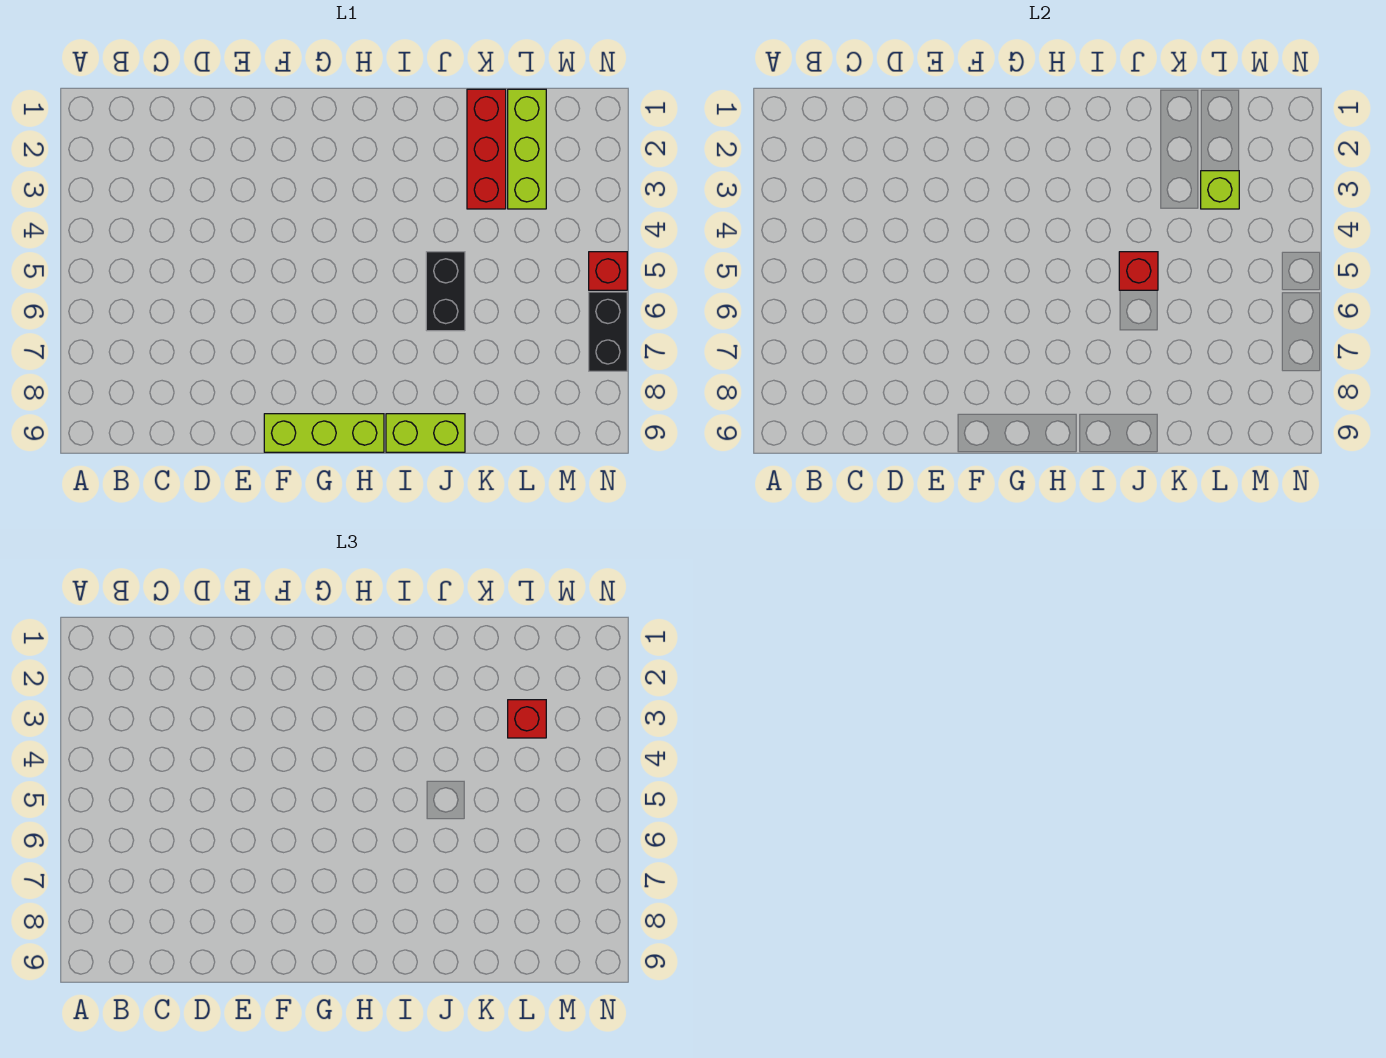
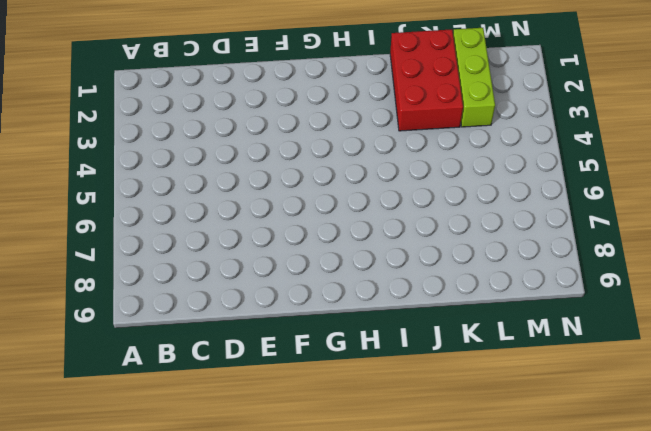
red 2x3 brick [390,29,463,131] -> red 1x3 brick [467,89,506,209]
none -> lime 1x3 brick [264,414,384,452]
none -> lime 1x2 brick [386,414,465,452]

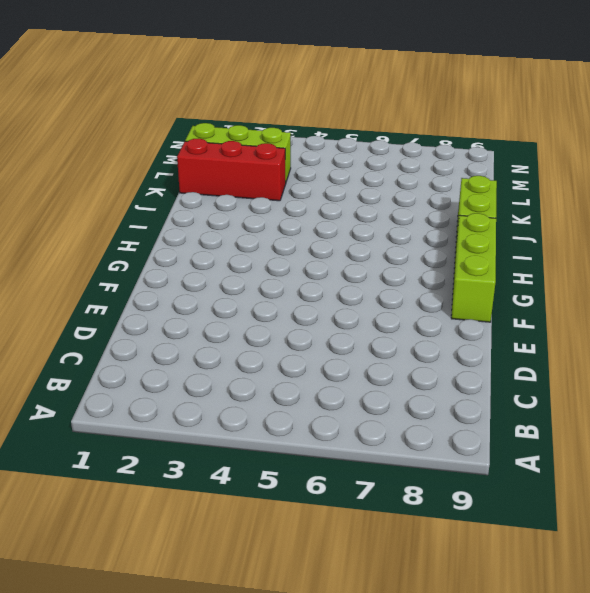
none -> black 1x2 brick [426,252,465,331]
none -> red 1x1 brick [589,252,627,290]

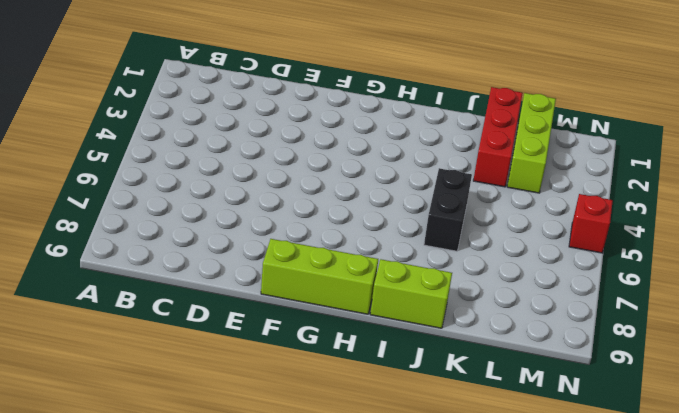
none -> black 1x2 brick [589,292,627,371]
none -> red 1x1 brick [1119,252,1158,290]

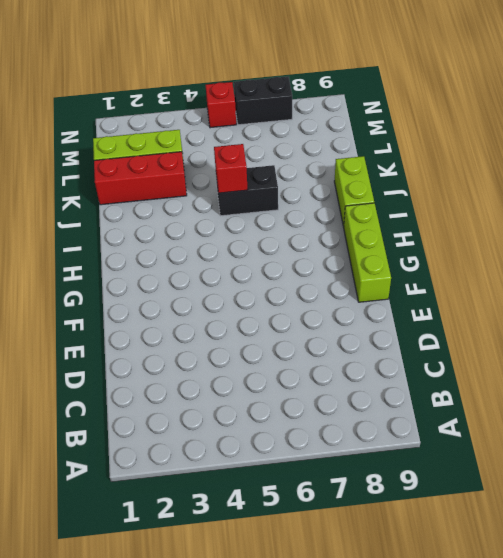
none -> lime 1x1 brick [1201,171,1239,209]
none -> red 1x1 brick [508,700,546,738]

